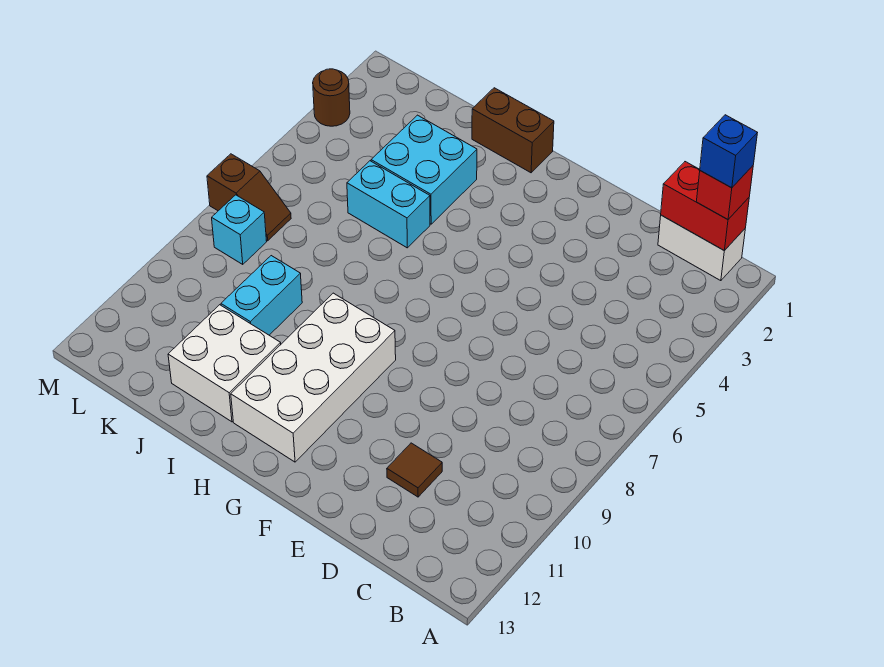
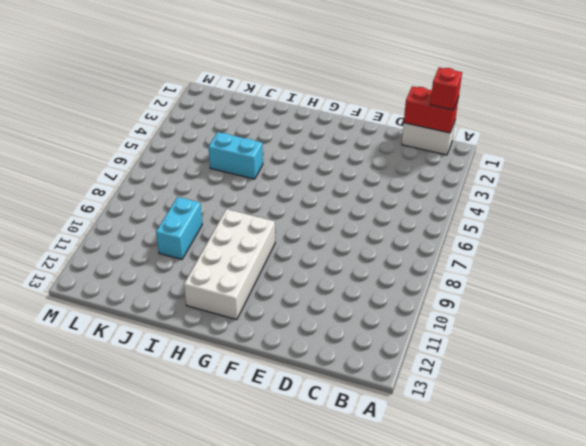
none -> brown 1x1 tile [387,443,442,497]
none -> brown 1x2 brick [472,88,554,173]
none -> cyan 2x2 brick [371,115,477,224]

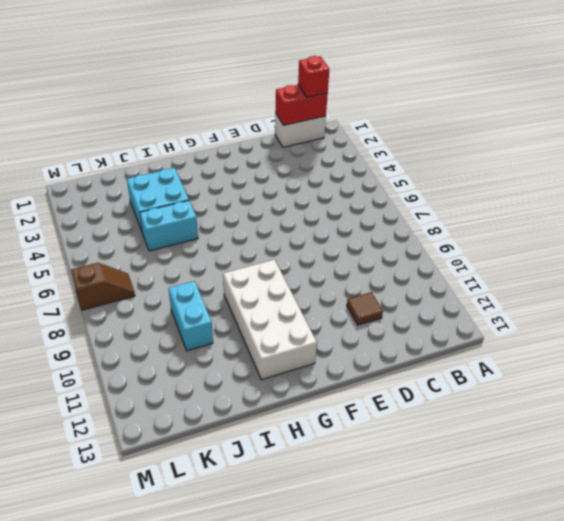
none -> brown 1x2 brick [472,88,554,173]
none -> white 2x2 brick [168,305,281,422]
none -> cyan 1x1 brick [212,195,267,264]

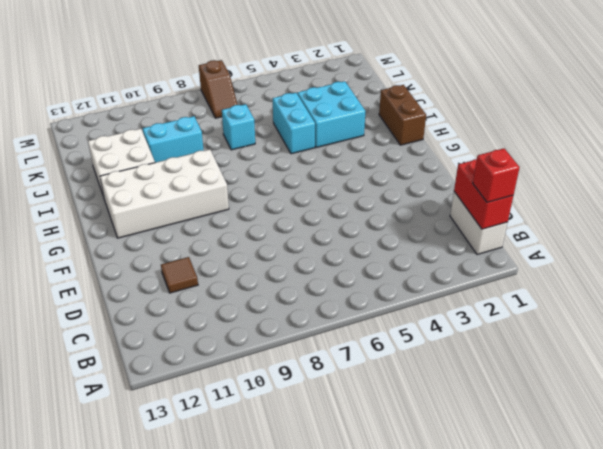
cyan 1x1 brick [222,104,255,150] -> cyan 1x1 brick moved to [212,195,267,264]
none -> brown 1x1 round brick [313,69,350,126]
none -> blue 1x1 brick [700,115,757,188]

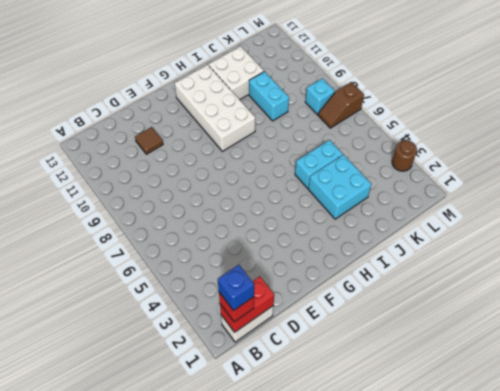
none -> brown 1x2 brick [472,88,554,173]

